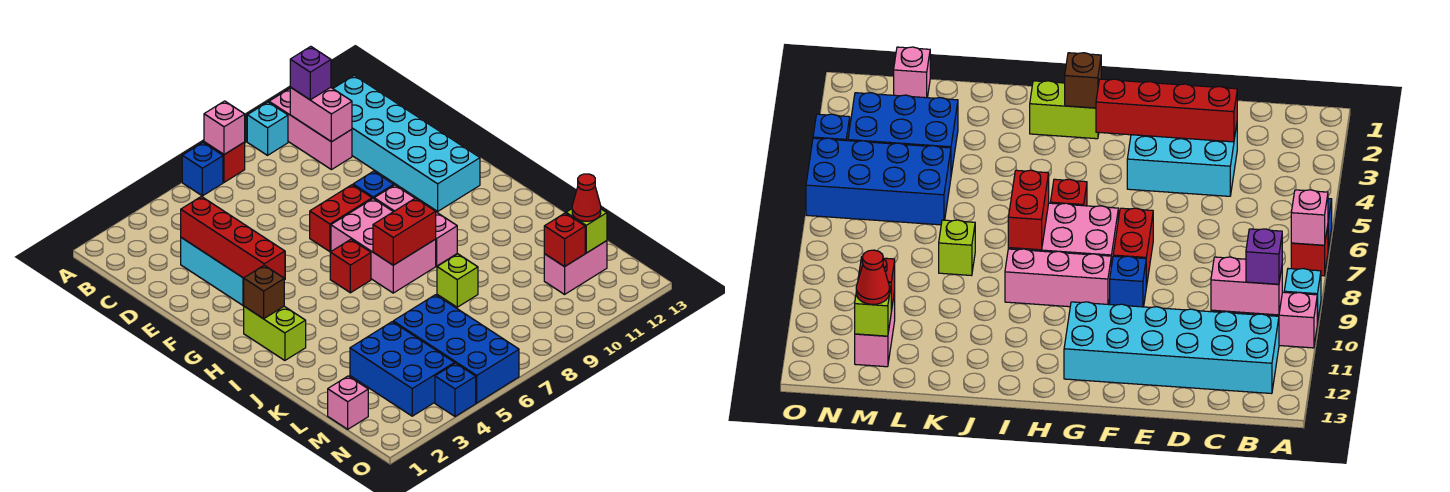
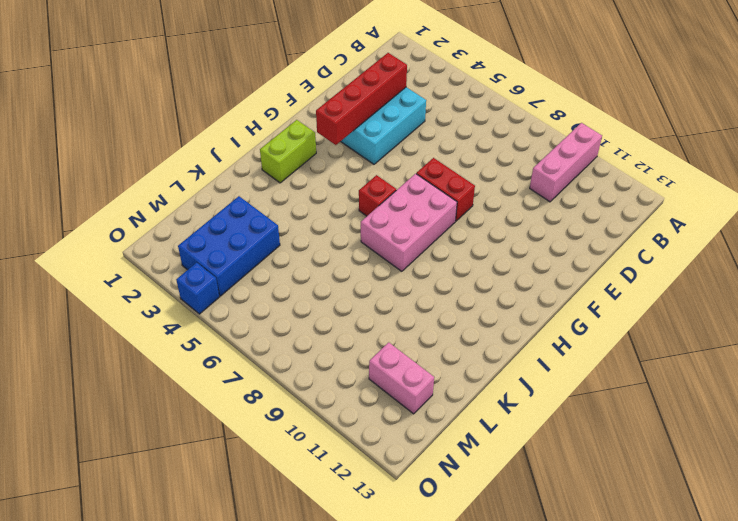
none -> blue 1x1 brick [182,143,223,196]
none -> red 1x1 brick [204,142,245,182]
none -> cyan 1x1 brick [247,102,288,155]

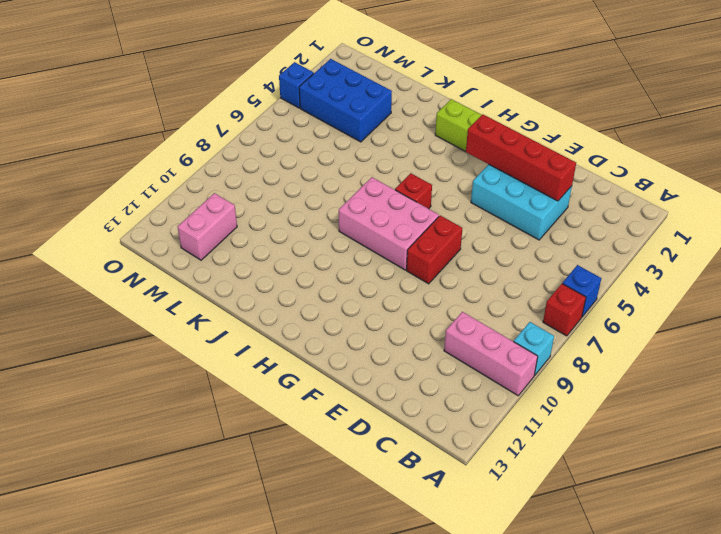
none -> cyan 2x6 brick [333,75,480,211]
none -> blue 1x1 brick [353,171,394,199]
none -> pink 1x3 brick [374,185,457,266]

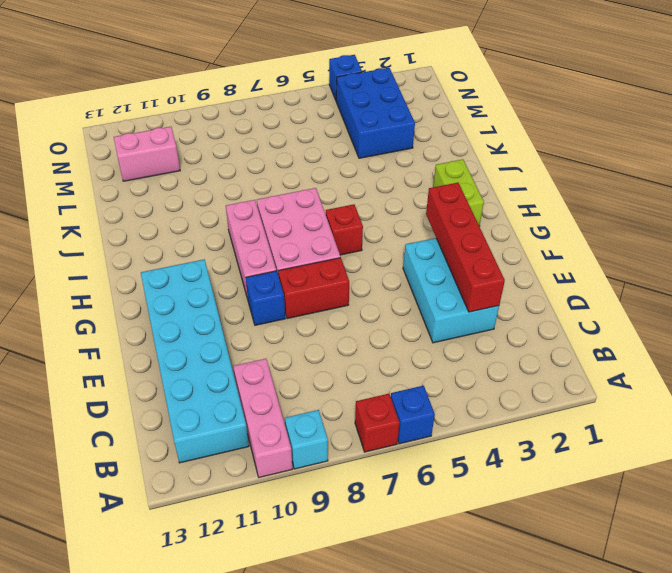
none -> lime 1x1 brick [437,254,478,307]
none -> blue 2x4 brick [393,295,519,403]
none -> pink 1x1 brick [328,376,368,429]

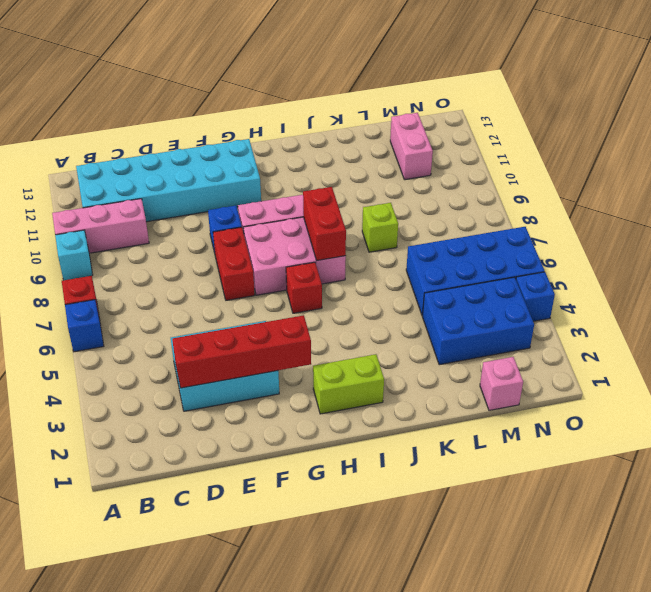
none -> pink 1x1 brick [204,101,245,155]
none -> pink 1x2 brick [290,87,352,142]
none -> brown 1x1 brick [244,265,284,319]

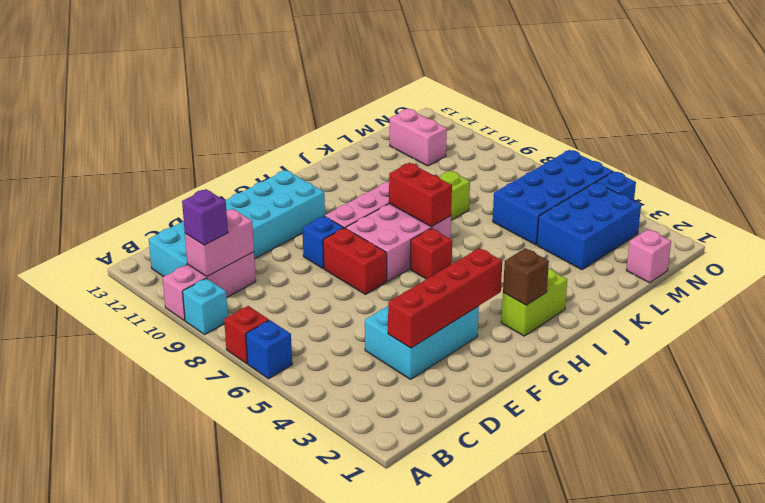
none -> pink 1x1 brick [204,101,245,155]
none -> red 1x1 brick [544,213,585,267]
none -> lime 1x1 brick [566,209,607,253]

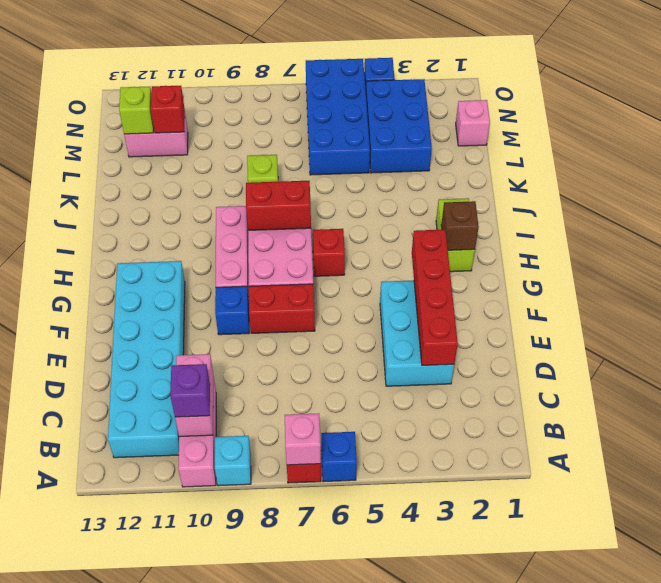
none -> red 1x1 cone [572,174,601,221]

